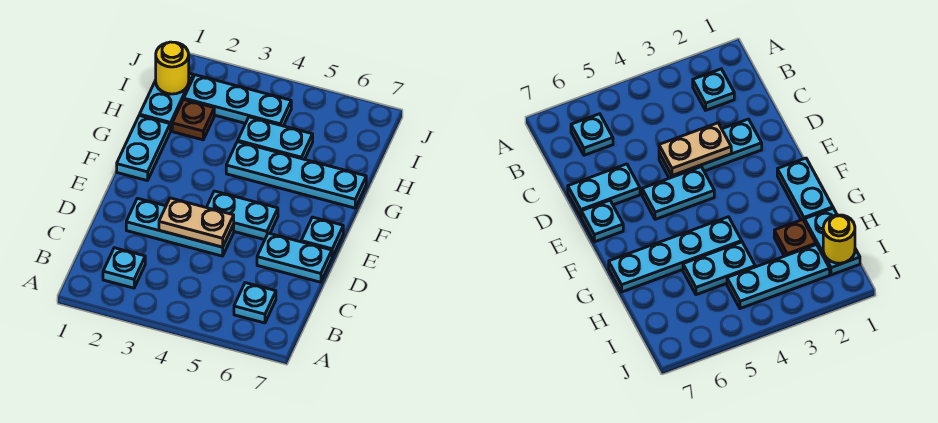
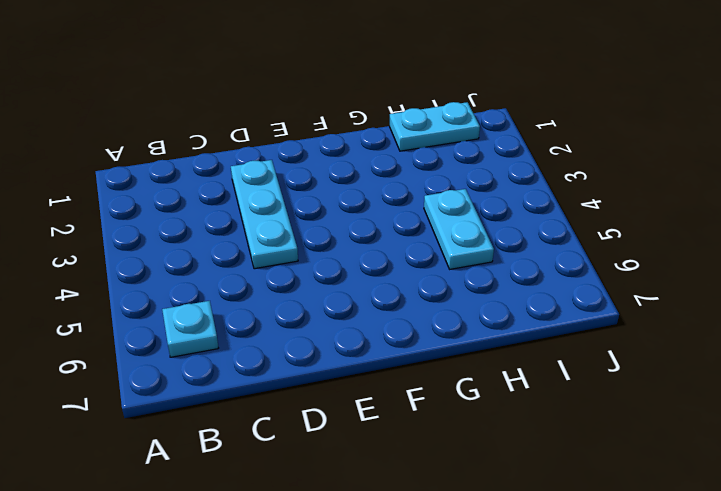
none -> cyan 1x1 plate [103,248,145,288]
none -> cyan 1x2 plate [257,233,332,282]
none -> cyan 1x2 plate [206,191,278,240]

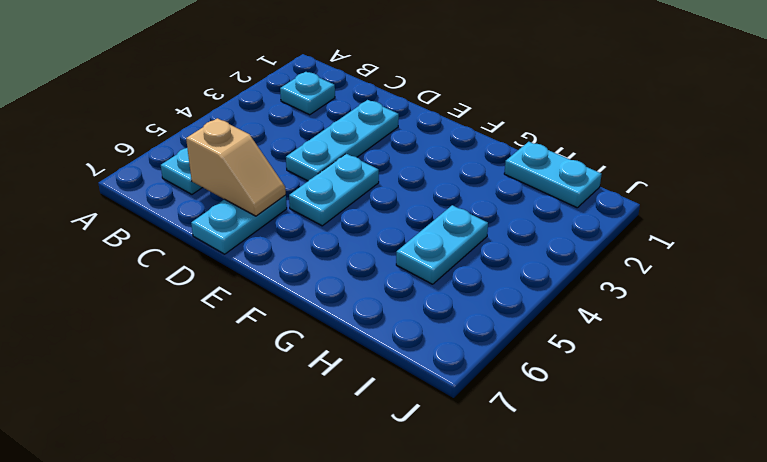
tan 1x2 slope [186,118,286,216] -> none
none -> cyan 1x1 plate [301,217,343,257]
none -> cyan 1x2 plate [117,115,170,181]
none -> cyan 1x4 plate [226,142,366,208]

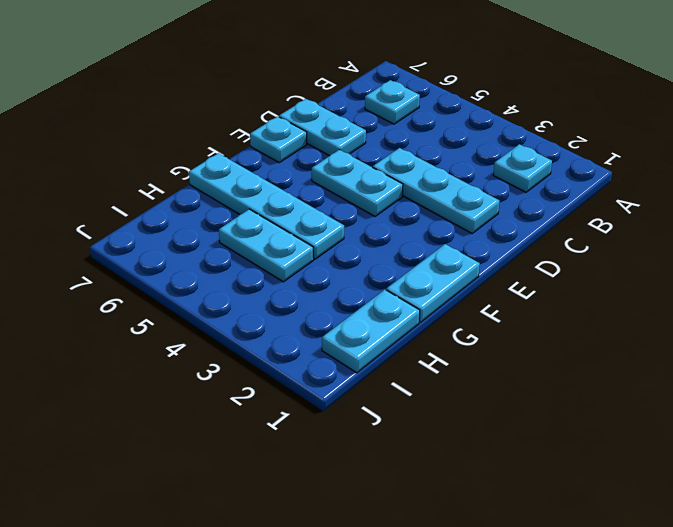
none -> brown 1x1 plate [172,99,214,140]
none -> cyan 1x3 plate [184,75,291,126]
none -> tan 1x2 plate [159,198,234,247]

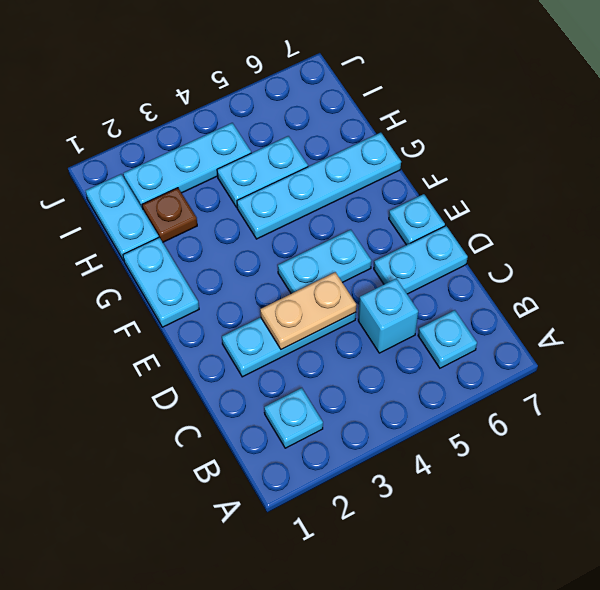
cyan 1x1 brick [358,278,418,353] -> none
none -> yellow 1x1 round brick [156,42,189,94]

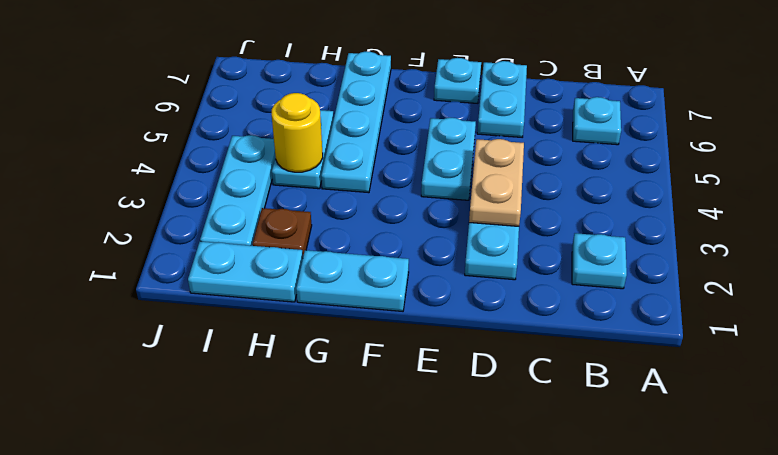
yellow 1x1 round brick [271,93,323,172] -> yellow 1x1 round brick moved to [156,42,189,94]

